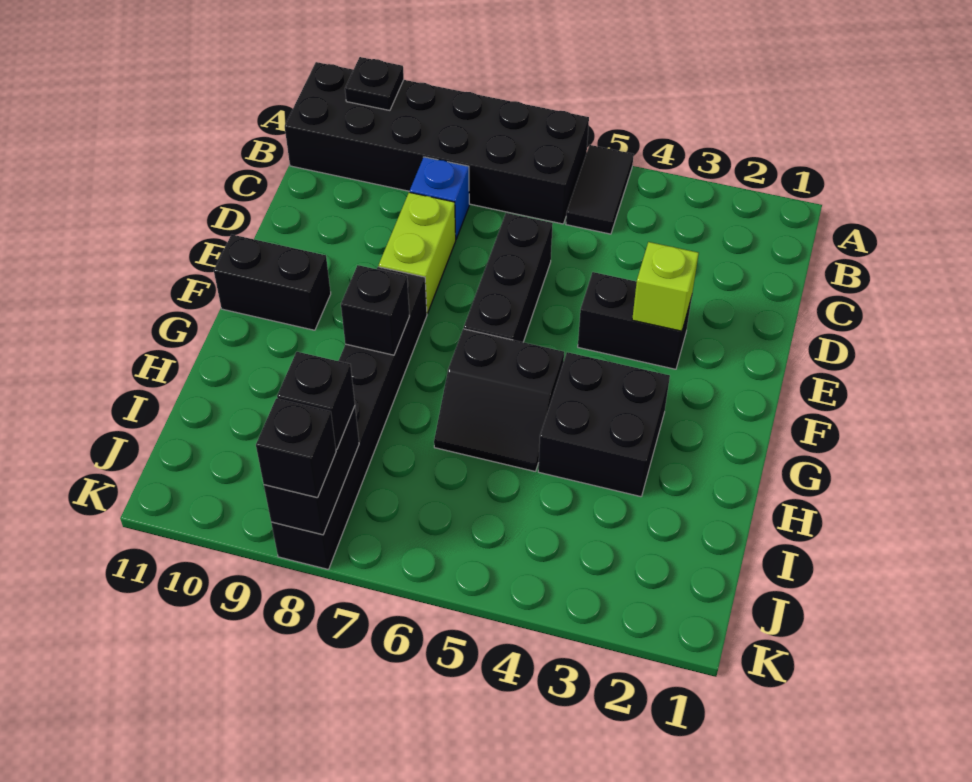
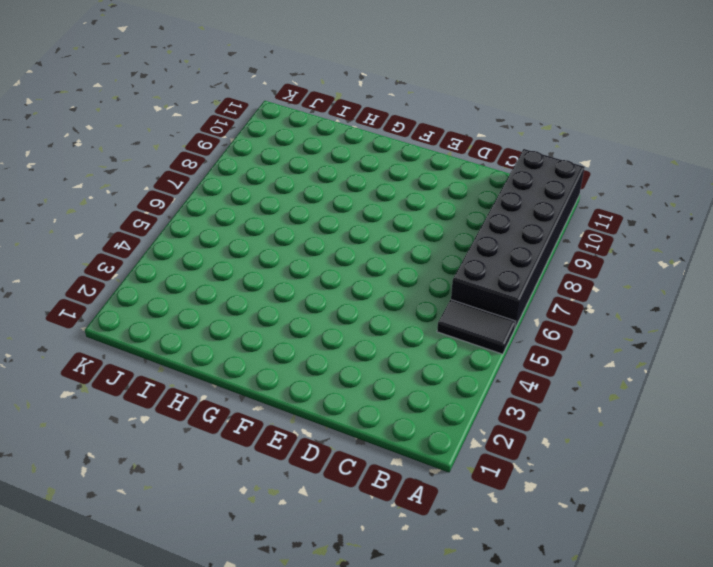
none -> blue 1x1 brick [410,157,469,239]
none -> black 1x3 brick [464,213,553,342]
none -> lime 1x2 brick [379,192,456,314]

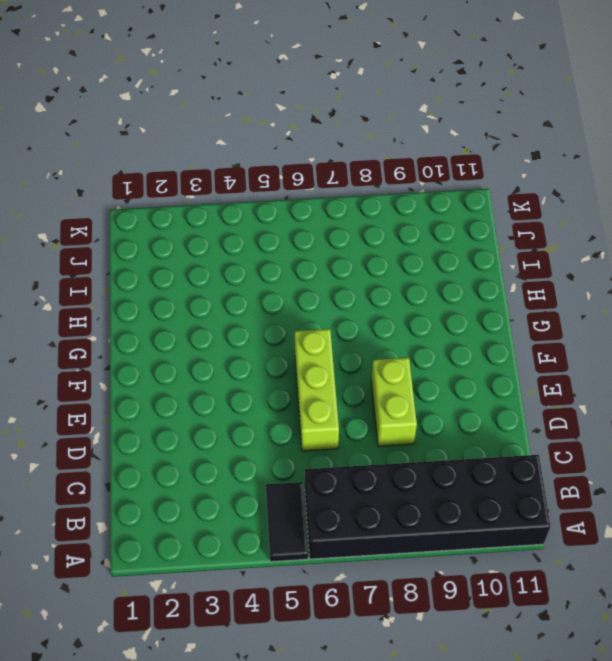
lime 1x3 brick [295,329,339,451] -> black 1x3 brick [464,213,553,342]
none -> blue 1x1 brick [410,157,469,239]
none -> black 1x2 brick [578,272,692,369]
none -> black 1x6 brick [271,267,427,570]

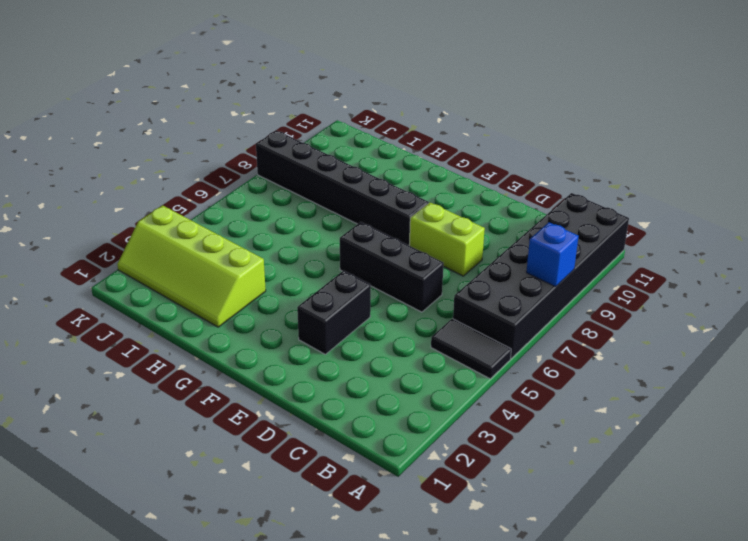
blue 1x1 brick [526,222,579,287] -> blue 1x1 brick moved to [410,157,469,239]
lime 2x4 slope [117,205,266,327] -> black 2x2 brick [538,352,670,497]
none -> black 1x2 brick [214,234,331,330]
none -> black 2x2 slope [434,329,564,472]
none -> black 1x1 plate [345,57,404,110]

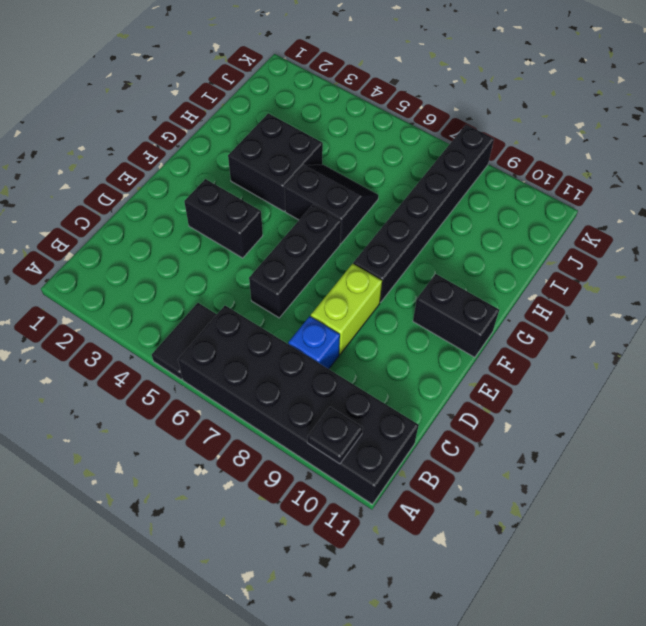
none -> lime 1x1 brick [632,242,699,331]
none -> black 1x1 brick [341,265,409,355]
none -> black 1x2 brick [264,406,359,535]

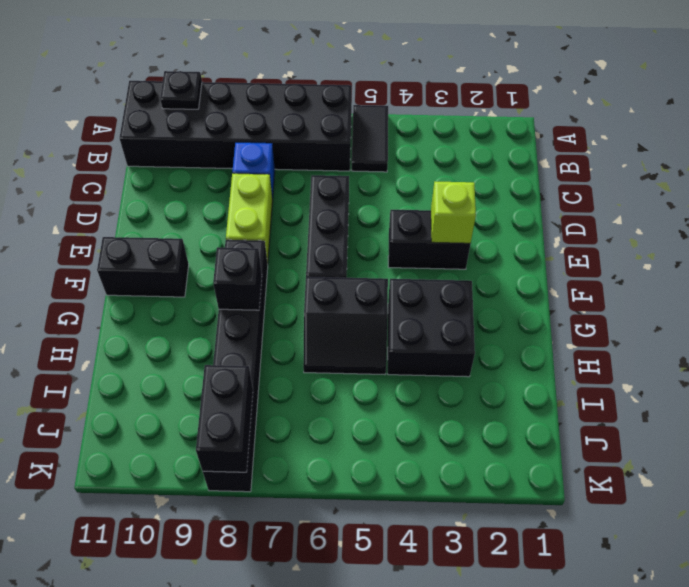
none -> black 1x1 brick [277,352,355,449]
none -> black 1x1 brick [256,399,336,498]

